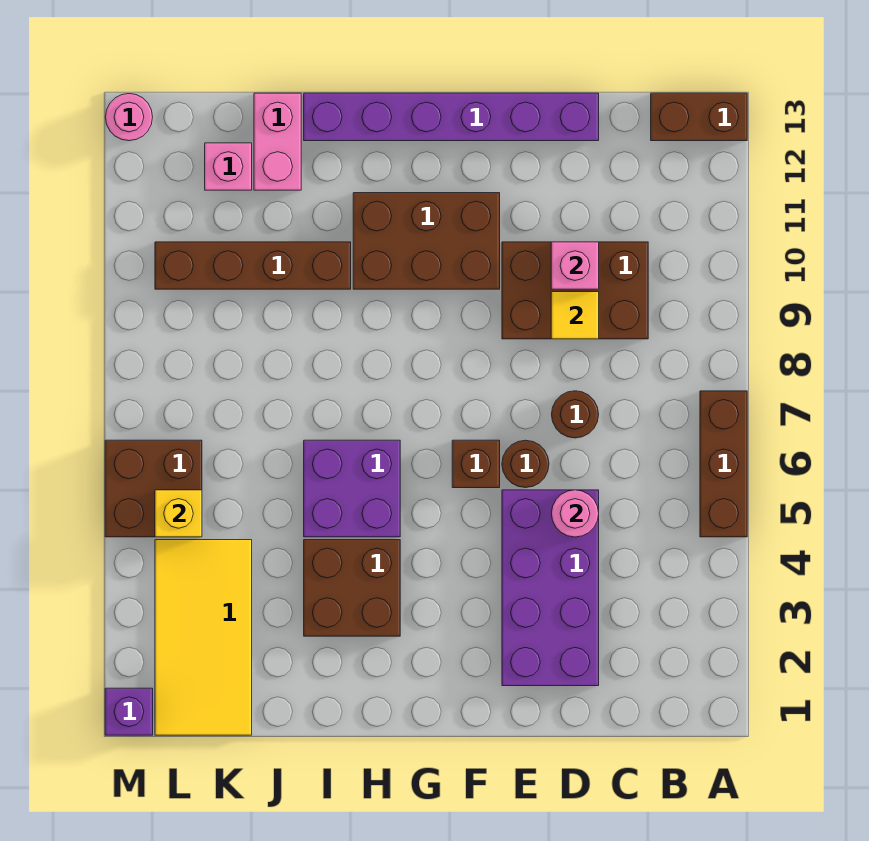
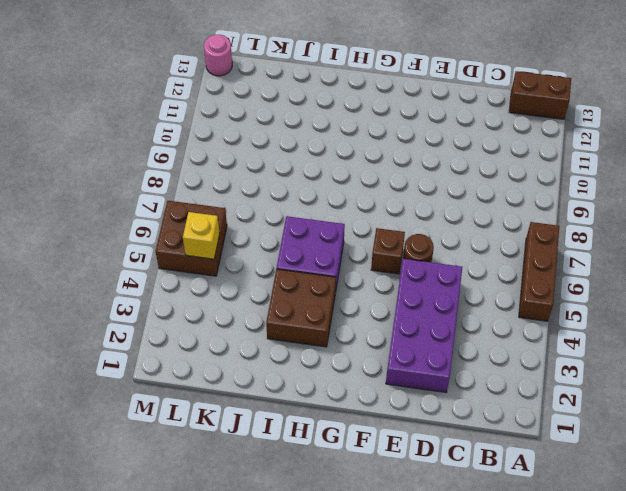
none -> brown 2x3 brick [502,242,648,339]
none -> brown 1x1 round brick [551,391,599,438]
none -> purple 1x6 brick [304,93,599,141]

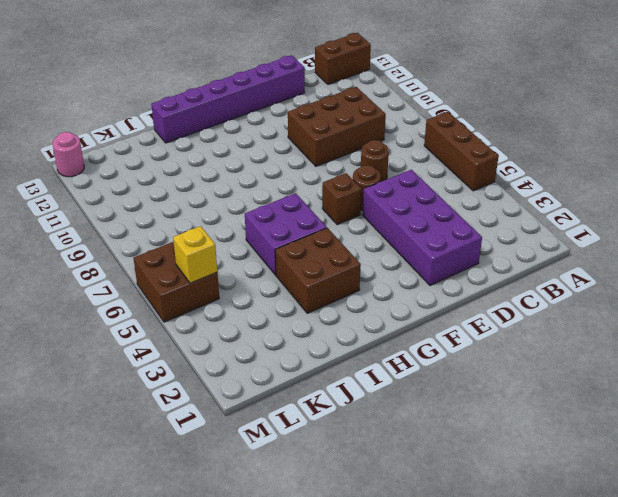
none -> brown 2x3 brick [353,193,500,289]
none -> brown 1x4 brick [155,242,351,289]
none -> pink 1x2 brick [254,93,301,190]

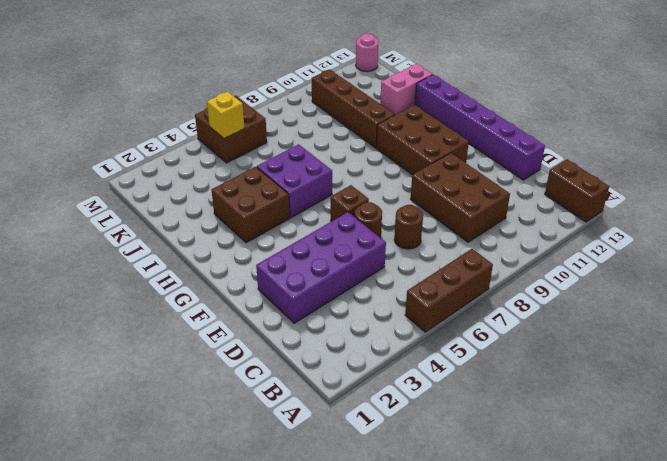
none -> yellow 2x4 tile [155,540,252,735]
none -> pink 1x1 brick [205,143,252,190]
none -> purple 1x1 brick [105,688,153,735]

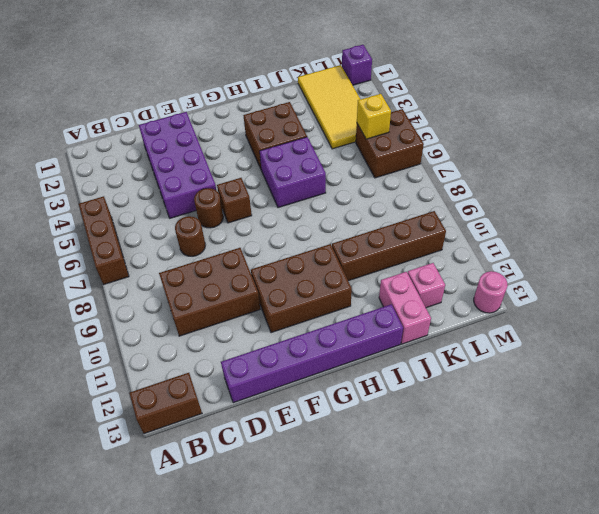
none -> pink 1x1 round brick [551,490,599,537]
none -> yellow 1x1 tile [551,292,599,339]
none -> pink 1x1 brick [551,242,599,289]

